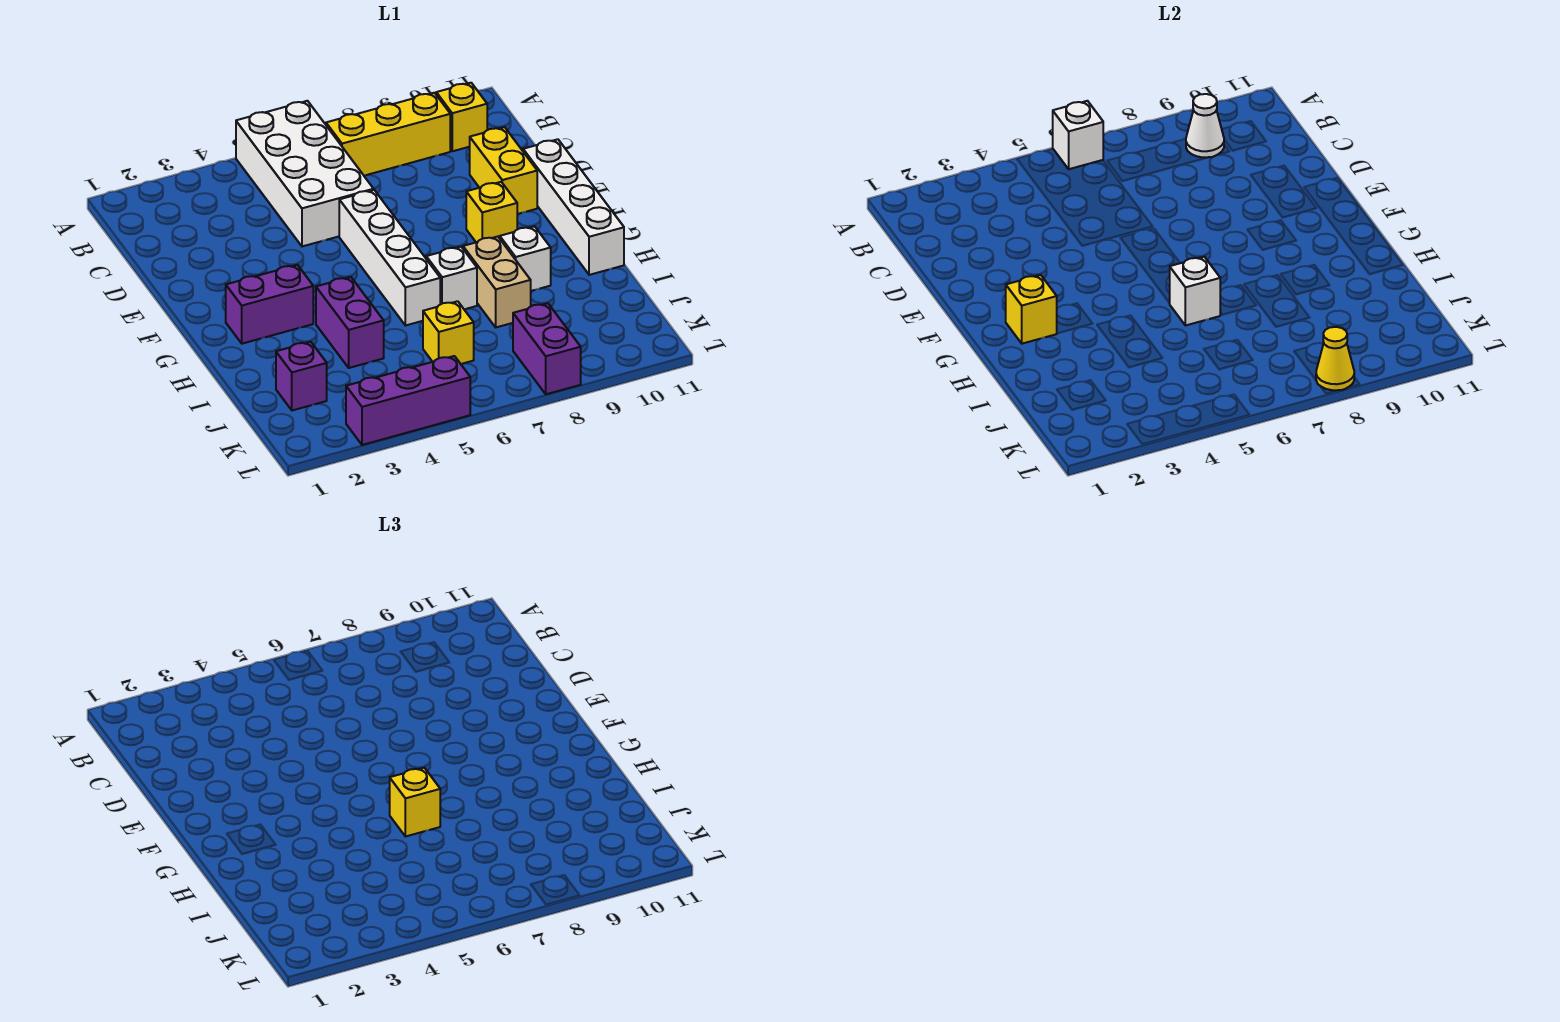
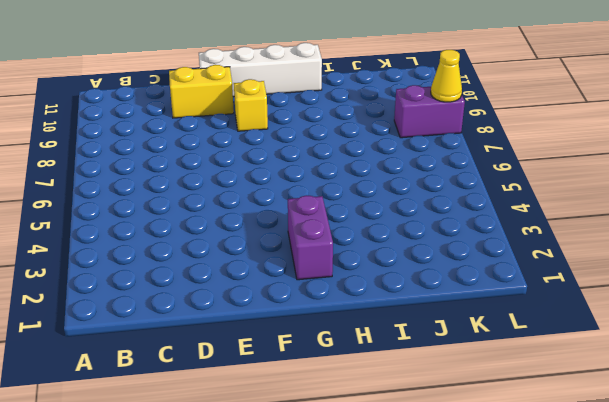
none -> white 2x4 brick [236,101,374,246]
none -> yellow 1x3 brick [326,93,450,175]
none -> yellow 1x1 brick [436,83,487,151]

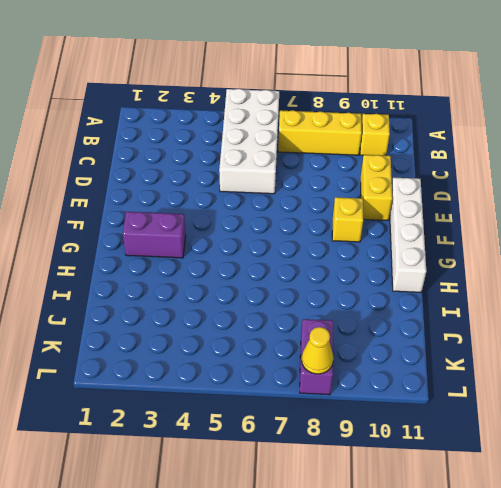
none -> white 1x4 brick [339,190,440,326]
none -> purple 1x2 brick [316,277,384,368]
none -> white 1x1 brick [426,247,477,309]

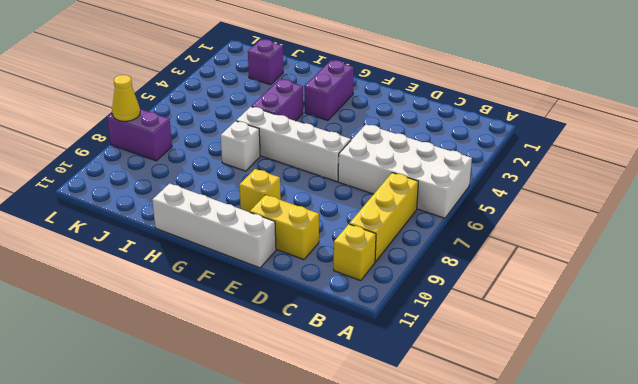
purple 1x2 brick [251,79,303,121] -> purple 1x2 brick turned to [316,277,384,368]
none -> tan 1x2 brick [463,237,531,327]
none -> white 1x1 brick [500,226,551,291]
none -> yellow 1x1 brick [423,301,474,364]

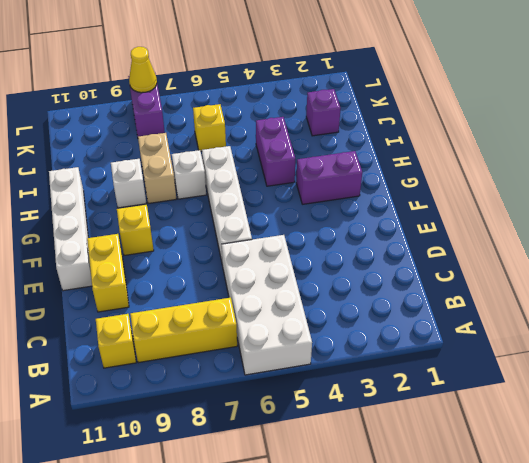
none -> purple 1x3 brick [346,356,470,445]
none -> white 1x1 brick [1053,101,1103,169]
none -> white 1x1 cone [1186,94,1224,157]

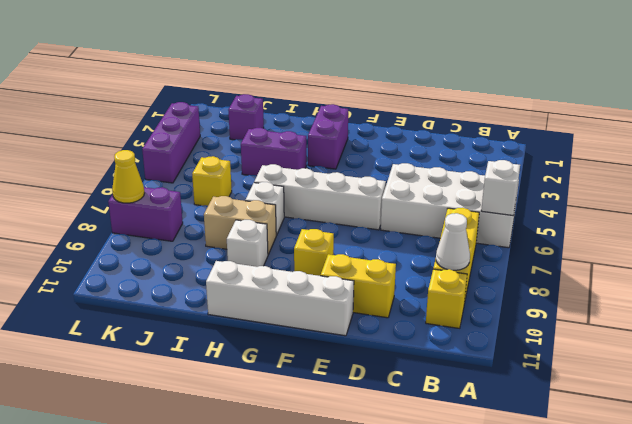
none -> yellow 1x1 brick [1006,275,1057,344]
none -> white 1x1 brick [1170,257,1220,326]
none -> yellow 1x1 brick [390,768,440,837]

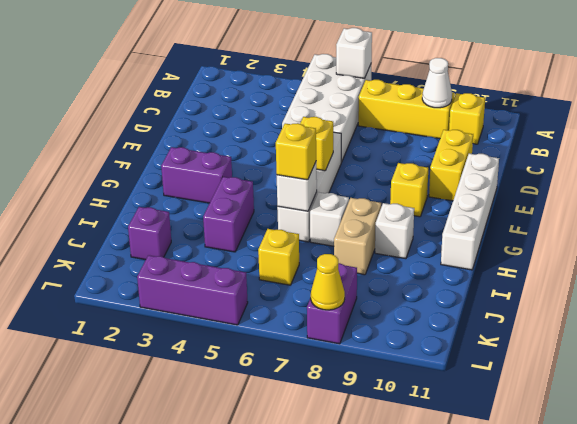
yellow 1x1 brick [300,117,333,171] -> yellow 1x1 brick moved to [1006,275,1057,344]

